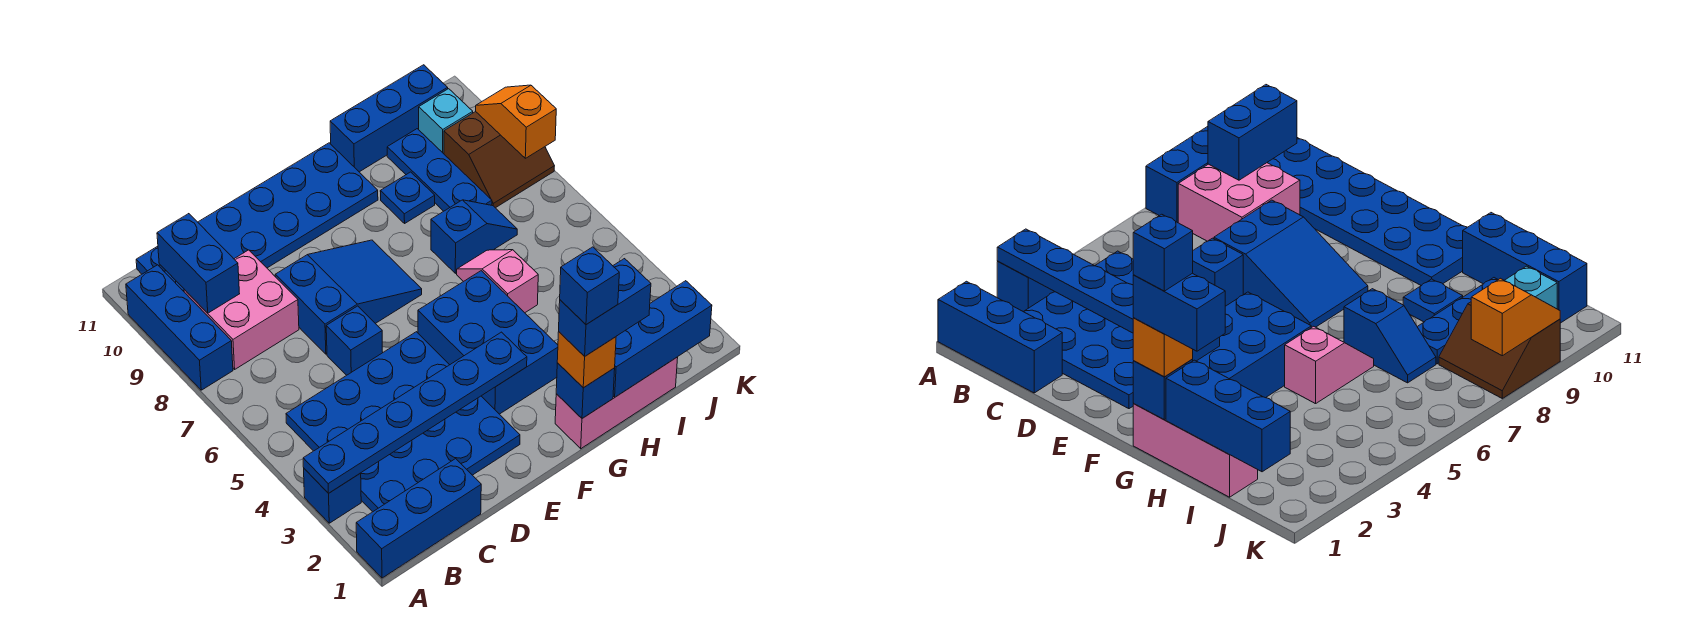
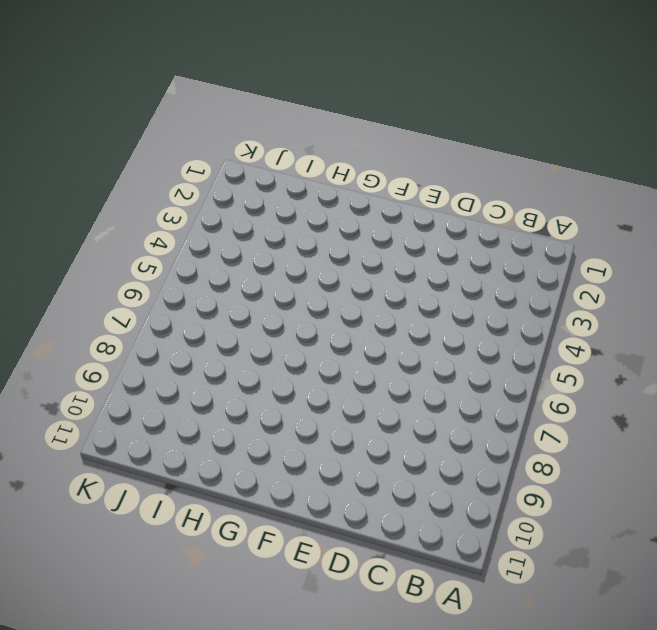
none -> blue 1x3 brick [356,459,481,578]
none -> blue 1x1 brick [304,469,361,523]
none -> blue 1x3 brick [126,265,233,390]

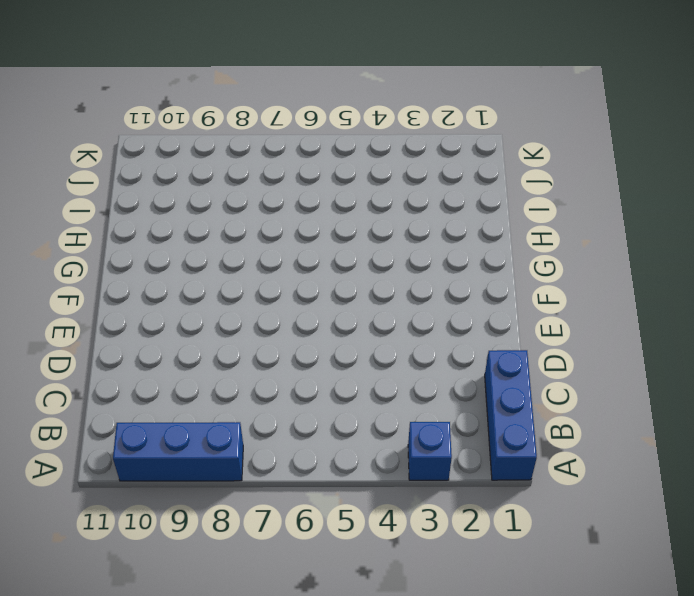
none -> blue 4x4 plate [286,332,520,512]
none -> pink 2x2 brick [184,250,299,369]
none -> blue 2x6 plate [136,143,378,291]

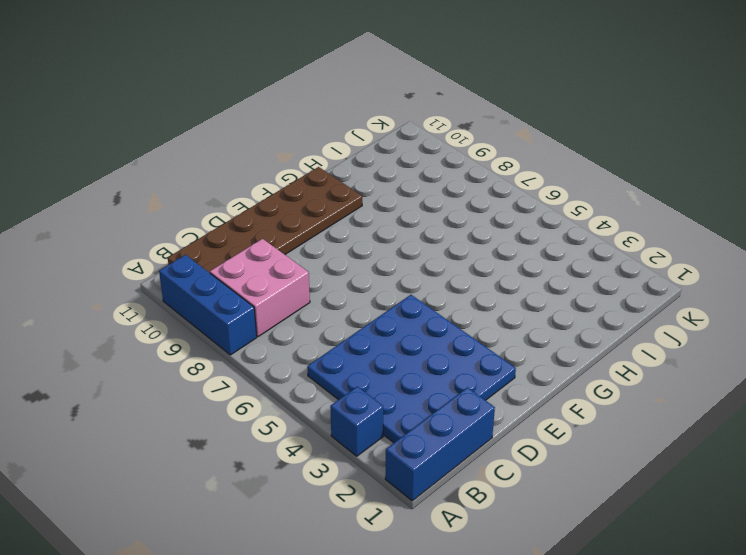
brown 2x6 plate [168,167,362,273] -> blue 2x6 plate [136,143,378,291]
none -> blue 1x1 brick [326,306,383,375]
none -> blue 2x3 slope [275,240,422,354]
none -> blue 2x3 brick [418,271,558,414]

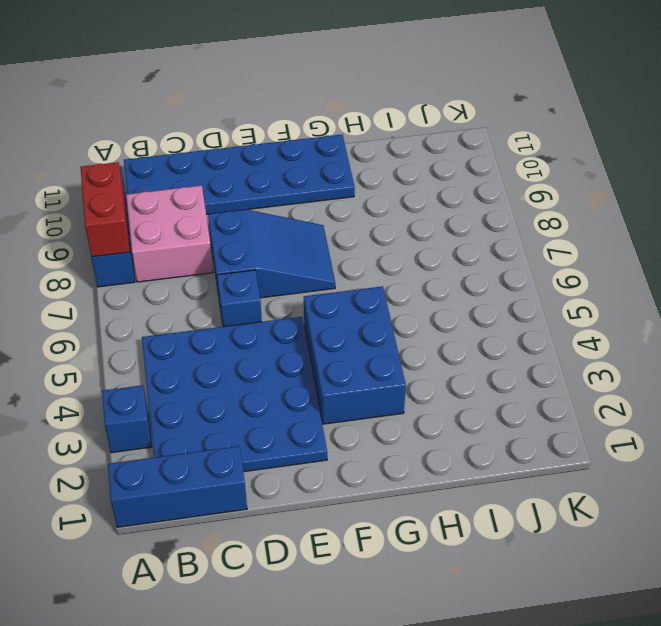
red 1x2 brick [81,162,130,257] -> none
none -> pink 1x3 brick [555,357,678,449]
none -> pink 1x2 slope [457,250,538,313]
none -> blue 1x2 slope [431,200,517,273]

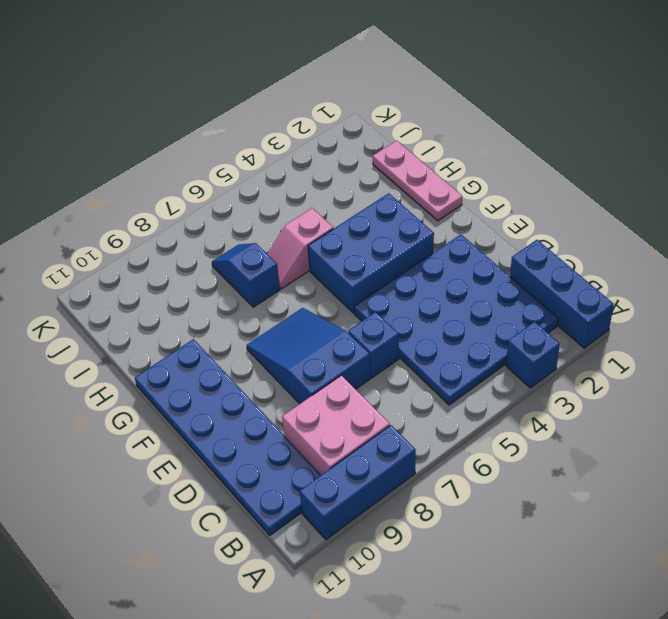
pink 1x3 plate [373,141,462,221] -> pink 1x3 brick [555,357,678,449]
none -> blue 1x1 plate [380,172,435,223]
none -> blue 1x3 brick [330,65,448,172]
none -> blue 1x3 plate [387,129,492,211]

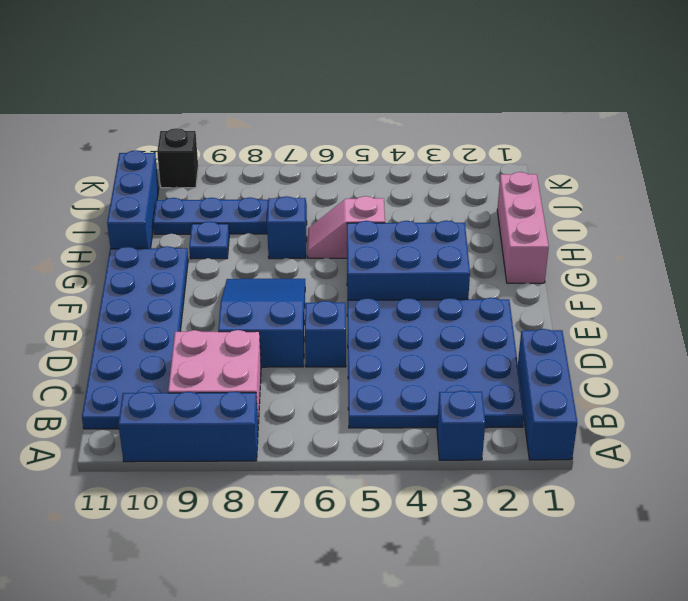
black 1x1 brick [157,128,198,188] -> none
none -> brown 2x2 slope [444,112,554,208]
none -> cyan 1x1 brick [419,89,473,154]
none -> blue 1x6 plate [303,332,527,493]

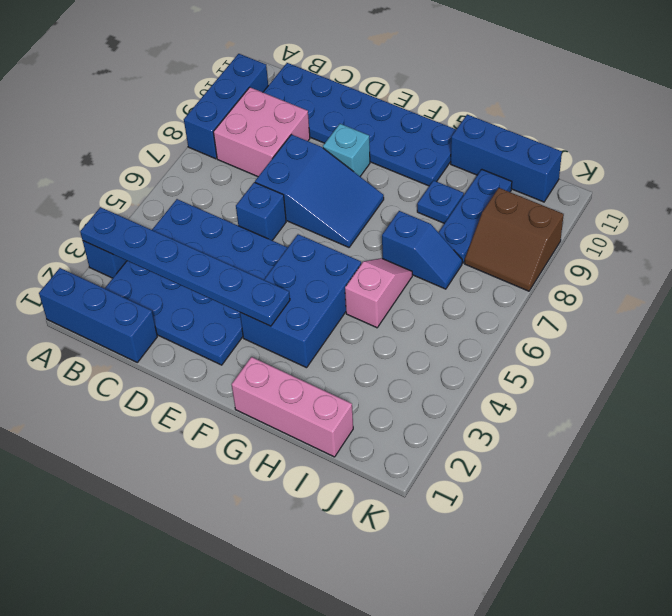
cyan 1x1 brick [323,124,370,176] -> cyan 1x1 brick moved to [419,89,473,154]
none -> blue 1x2 brick [157,214,240,313]
none -> blue 1x1 brick [556,363,615,418]
none -> blue 1x3 brick [613,281,712,397]

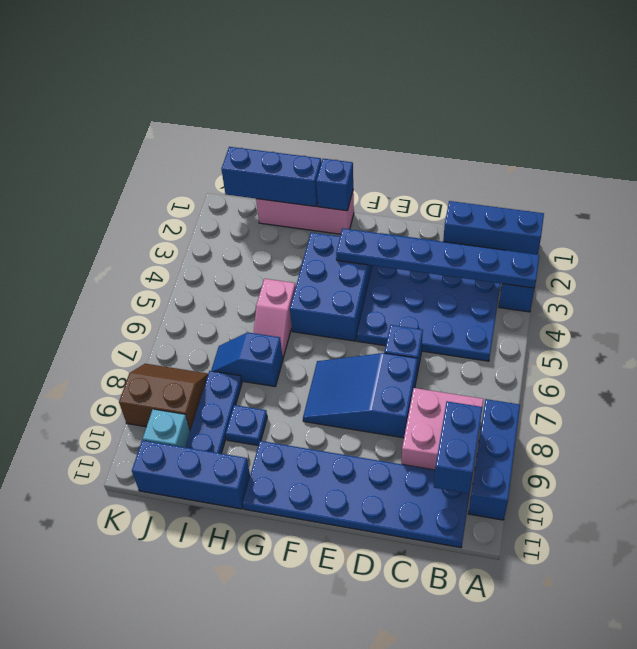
none -> orange 1x2 slope [476,85,556,158]
none -> orange 1x1 brick [557,332,616,388]
none -> blue 1x2 brick [559,259,651,356]

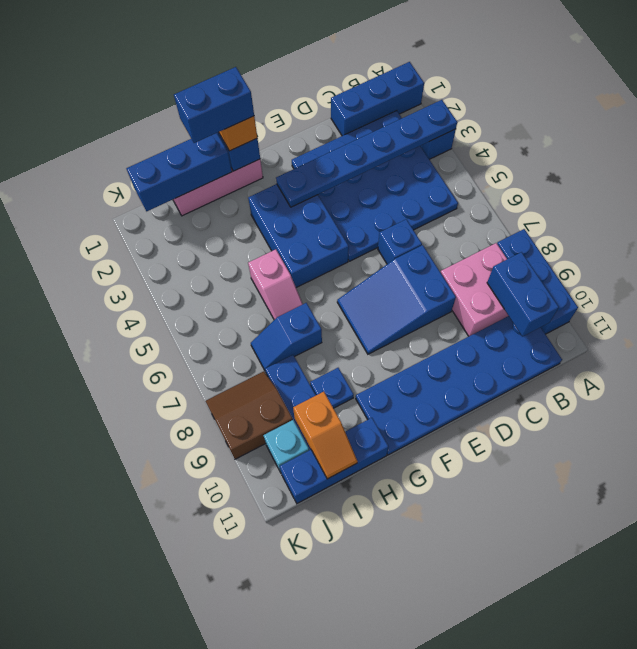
orange 1x2 slope [293,391,358,479] -> orange 1x2 slope moved to [476,85,556,158]
none -> blue 1x1 brick [560,247,619,325]

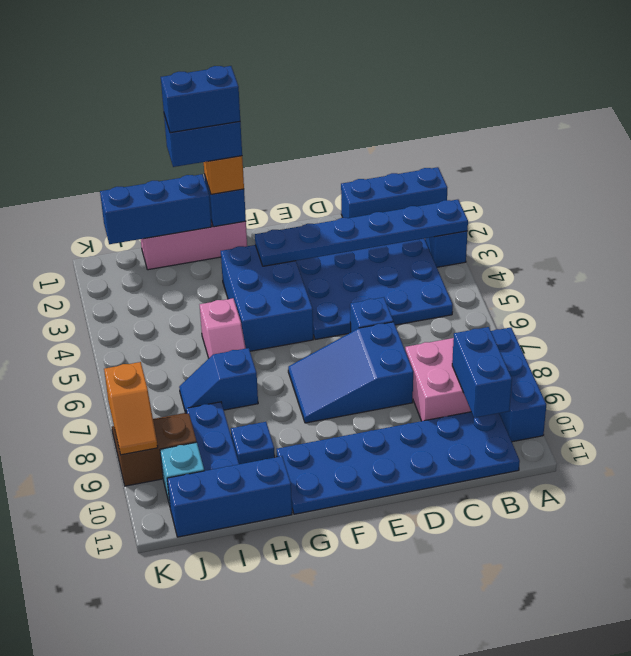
blue 1x2 brick [161,66,240,133] -> blue 1x1 brick [560,247,619,325]

